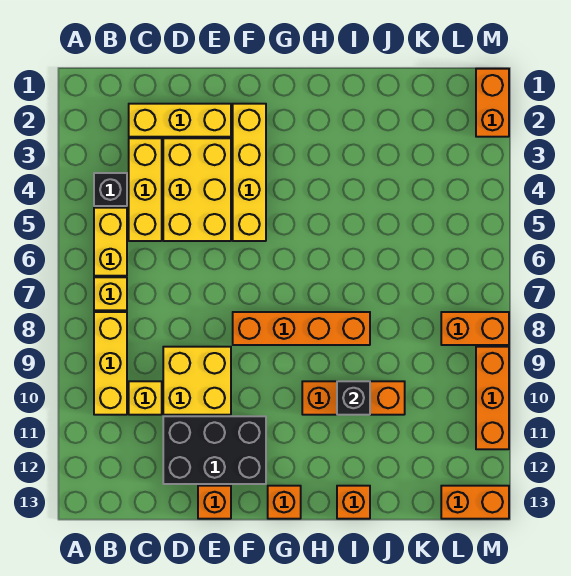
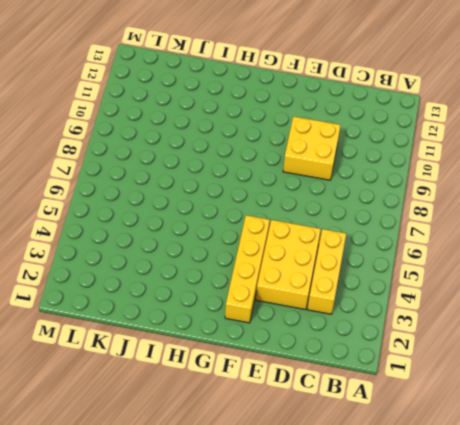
none -> black 1x1 brick [94,173,127,206]
none -> yellow 1x2 brick [94,208,127,276]
none -> yellow 1x1 brick [94,277,127,310]

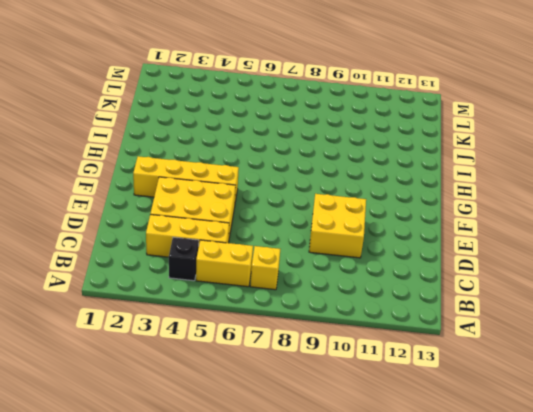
none -> yellow 1x3 brick [94,312,127,415]
none -> yellow 1x3 brick [129,104,231,137]
none -> yellow 1x1 brick [129,381,162,415]

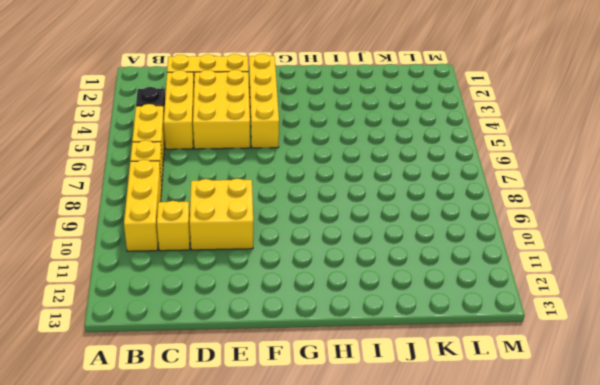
none -> black 2x3 brick [163,416,266,484]
none -> orange 1x1 brick [198,486,231,519]
none -> orange 1x4 brick [233,312,370,345]

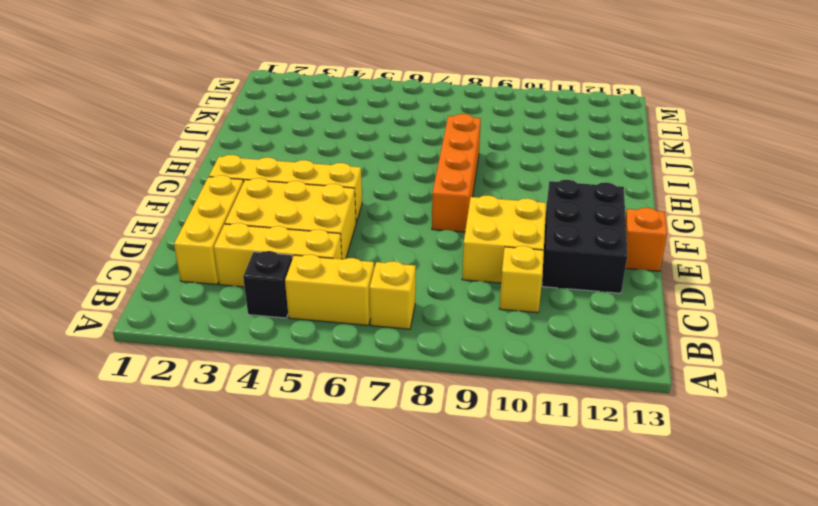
none -> yellow 1x3 brick [94,312,127,415]
none -> orange 1x1 brick [268,486,301,519]
none -> orange 1x3 brick [302,381,405,415]

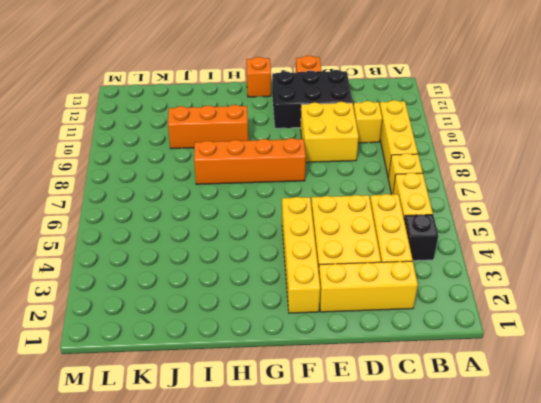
none -> orange 1x1 brick [337,486,370,519]
none -> orange 1x2 brick [441,312,509,345]
none -> orange 1x2 brick [441,486,509,519]

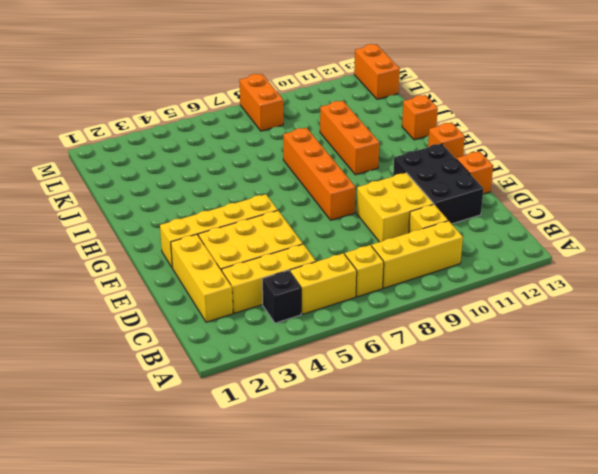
none -> orange 1x2 brick [476,69,509,137]
none -> orange 1x3 brick [476,347,509,449]
none -> black 1x1 brick [337,381,370,415]

